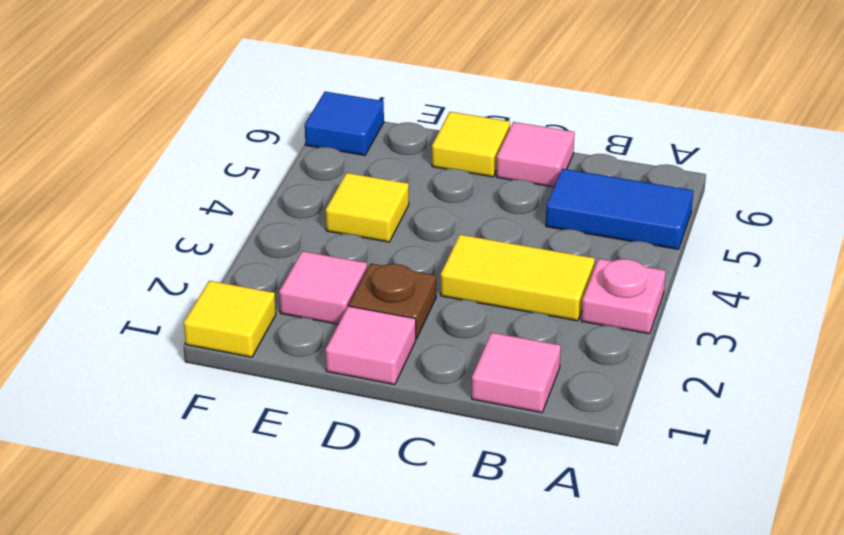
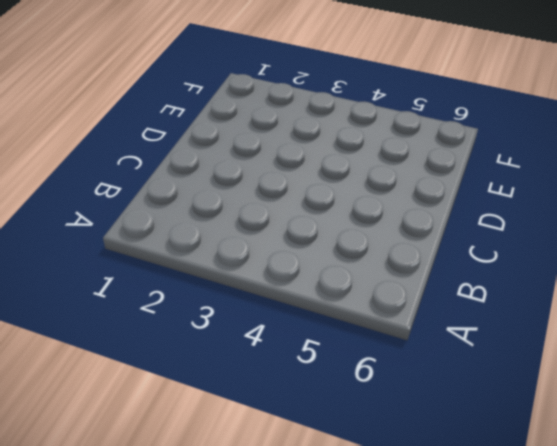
none -> pink 1x1 plate [581,259,666,334]
none -> blue 1x2 tile [546,169,693,249]
none -> pink 1x1 tile [472,332,561,413]

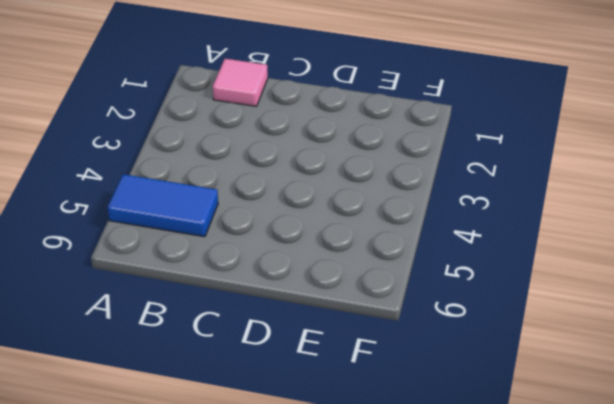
none -> pink 1x1 plate [581,259,666,334]
none -> yellow 1x2 tile [441,235,595,321]
none -> pink 1x1 tile [496,122,575,187]

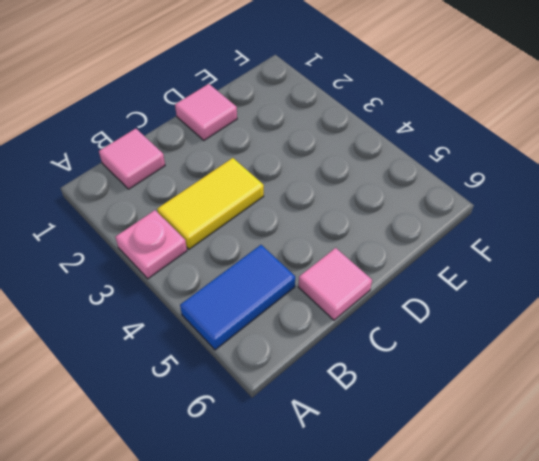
none -> brown 1x1 plate [349,263,436,339]
none -> yellow 1x1 tile [432,112,510,177]
none -> pink 1x1 tile [279,251,367,324]

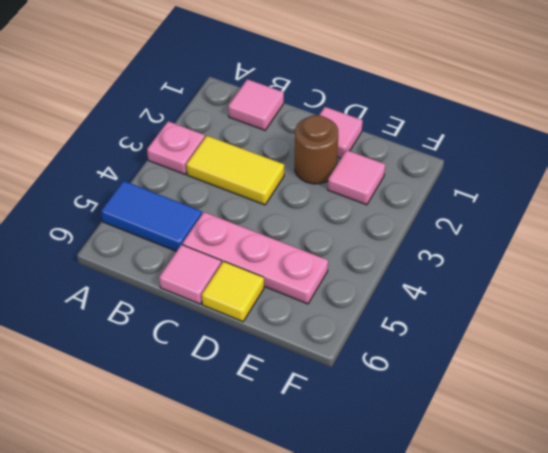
pink 1x3 plate [182,212,328,304] -> none
brown 1x1 round brick [295,115,338,184] -> brown 1x1 plate [349,263,436,339]
none -> yellow 1x1 tile [326,173,409,242]
none -> yellow 1x1 tile [184,281,276,357]
none -> blue 1x1 tile [305,92,384,155]

